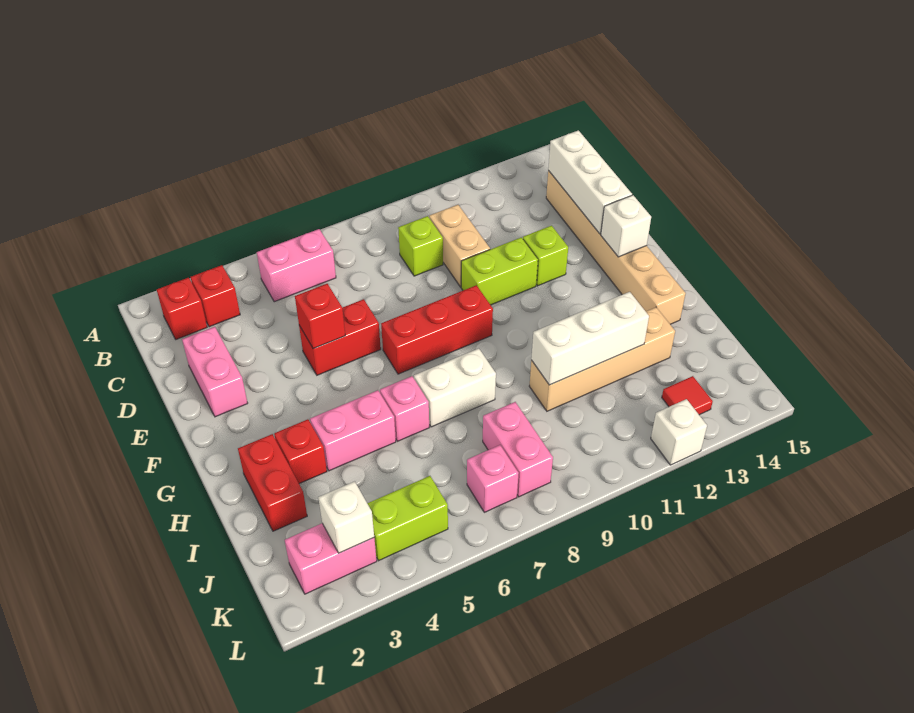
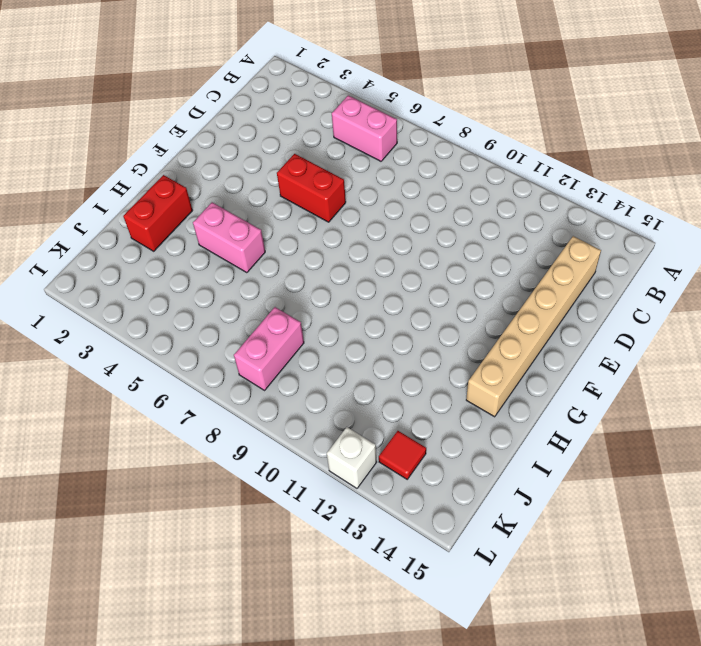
none -> red 1x1 brick [157,278,207,339]
none -> red 1x1 brick [191,265,240,327]
none -> lime 1x1 brick [398,216,443,276]

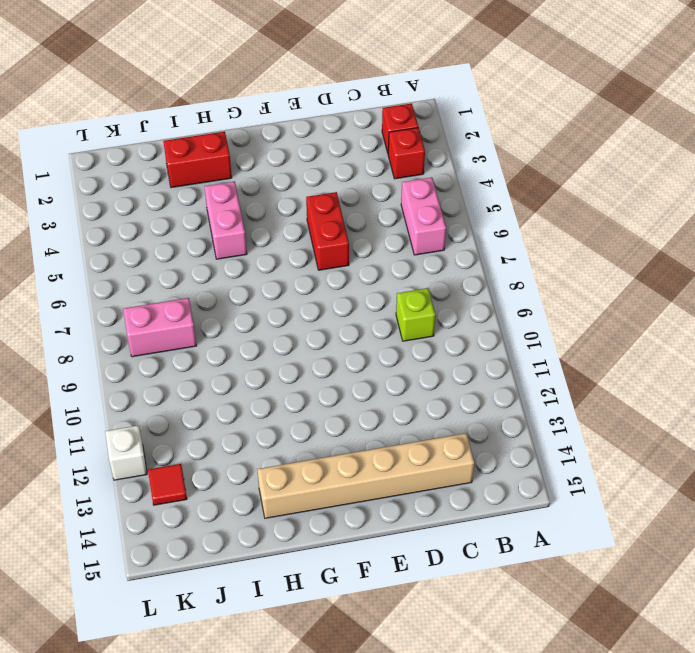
none -> tan 1x2 brick [429,205,490,287]
none -> pink 1x2 brick [182,327,248,417]
none -> lime 1x2 brick [461,237,538,305]

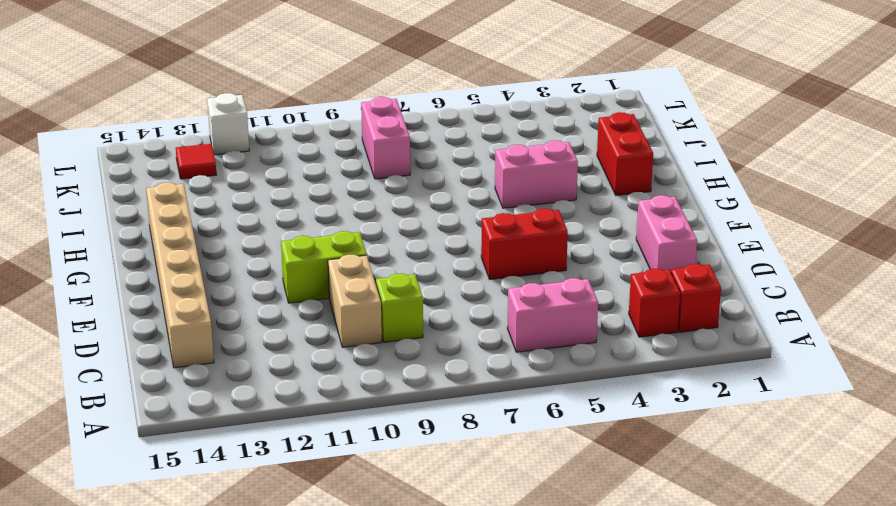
none -> lime 1x1 brick [523,226,568,286]
none -> red 1x3 brick [381,285,493,374]
none -> red 1x1 brick [274,419,327,484]

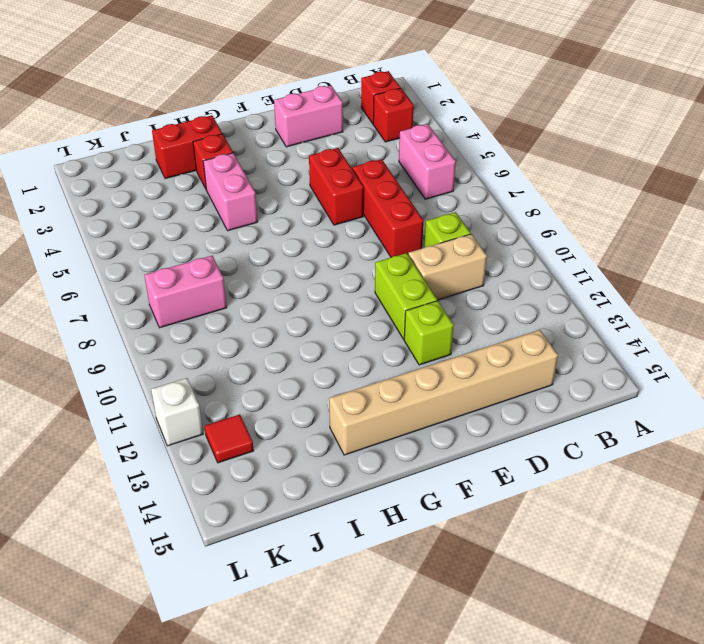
red 1x3 brick [352,159,424,257] -> red 1x3 brick moved to [381,285,493,374]
none -> pink 1x1 brick [380,376,429,441]
none -> white 1x2 brick [414,348,496,427]
none -> tan 1x4 brick [529,307,675,411]

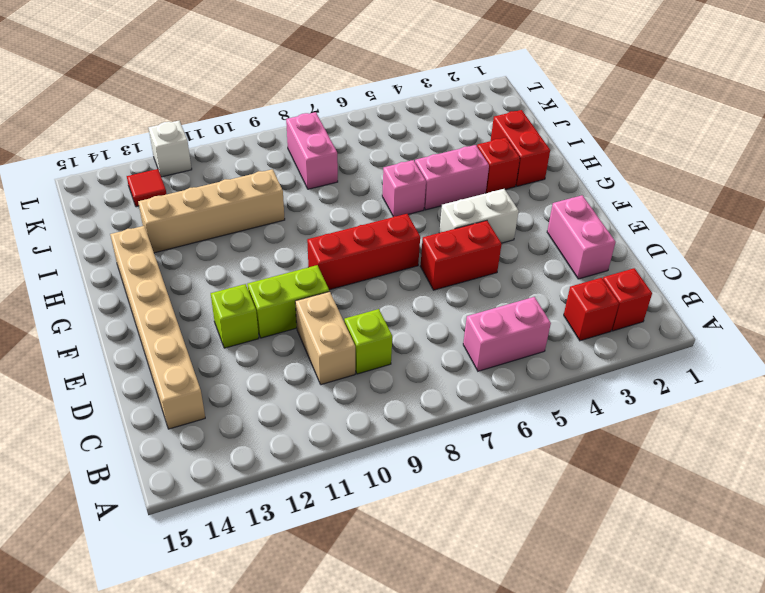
white 1x2 brick [439,189,519,243] -> white 1x2 brick moved to [414,348,496,427]
none -> pink 1x2 brick [285,523,377,594]
none -> lime 1x2 brick [367,476,448,561]
none -> pink 1x1 brick [467,445,519,512]

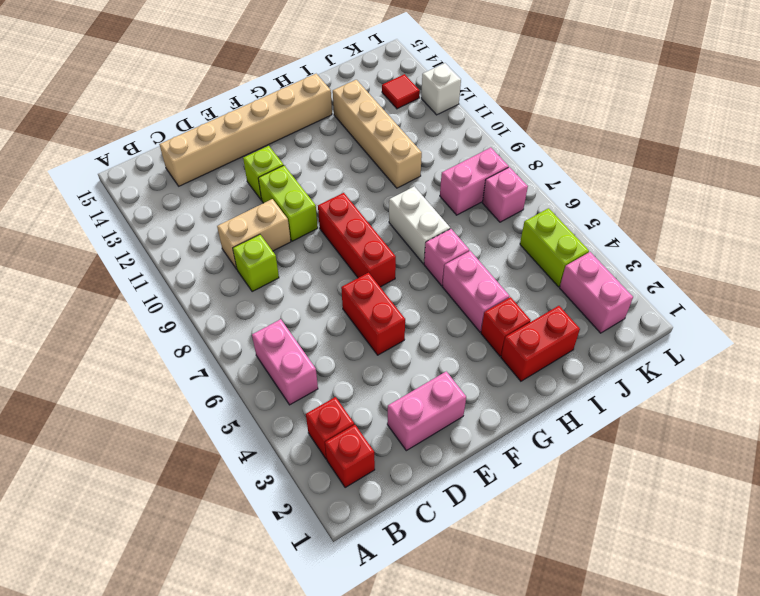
none -> white 1x3 brick [548,130,632,234]
none -> red 1x1 brick [295,284,345,349]
none -> white 1x1 brick [601,195,651,257]

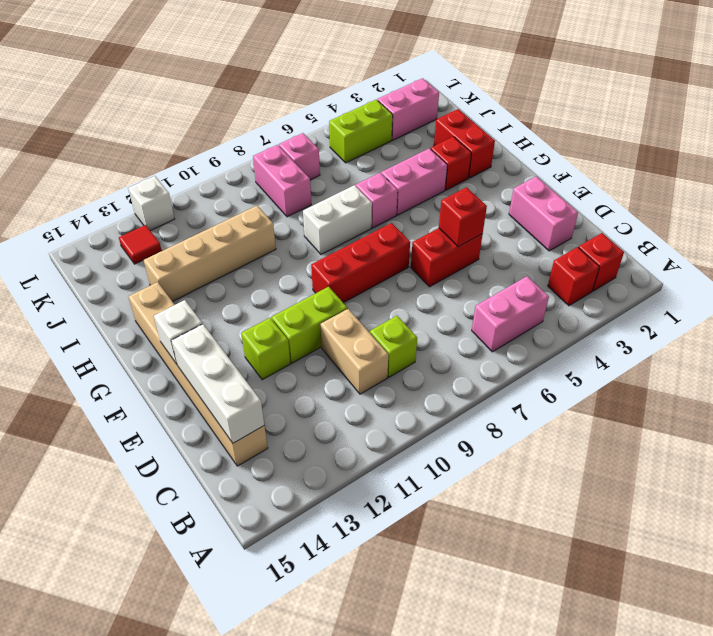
none -> white 1x3 brick [531,292,649,385]
none -> white 1x1 brick [318,481,374,553]

